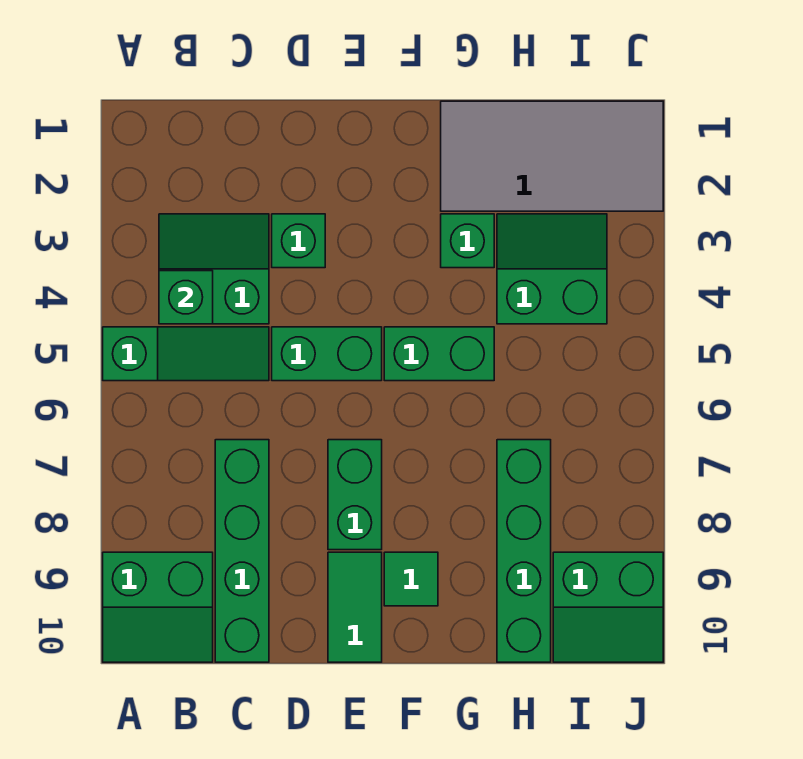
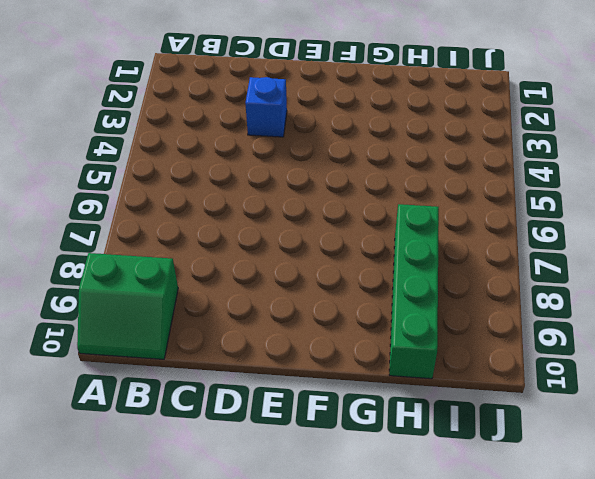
blue 1x1 brick [245,77,287,137] -> green 1x1 brick [272,214,325,268]
none -> green 1x3 slope [103,327,269,381]
none -> green 2x2 slope [159,214,269,324]
none -> green 1x4 brick [215,440,269,662]

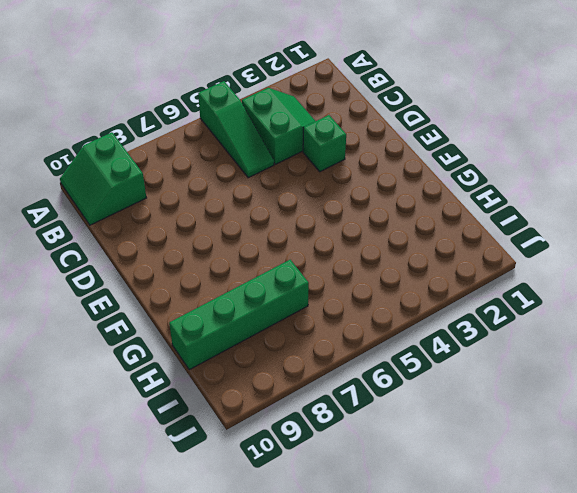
none -> green 1x4 brick [215,440,269,662]
none -> green 1x2 brick [272,327,382,381]
none -> green 1x2 brick [328,440,382,550]

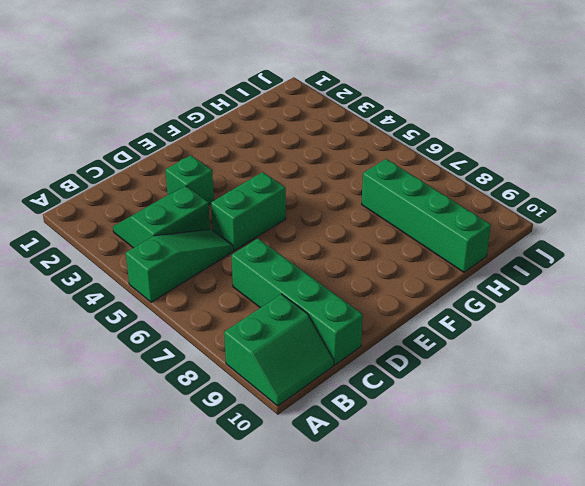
none -> green 1x2 brick [328,440,382,550]
none -> green 1x2 tile [328,552,382,662]
none -> green 1x2 brick [384,327,494,381]

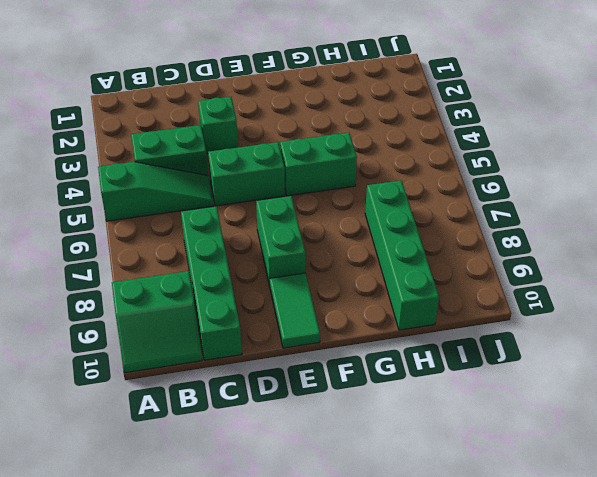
none -> green 1x1 tile [384,552,438,606]
none -> grey 2x4 tile [441,101,663,211]
none -> green 1x1 brick [441,214,494,268]

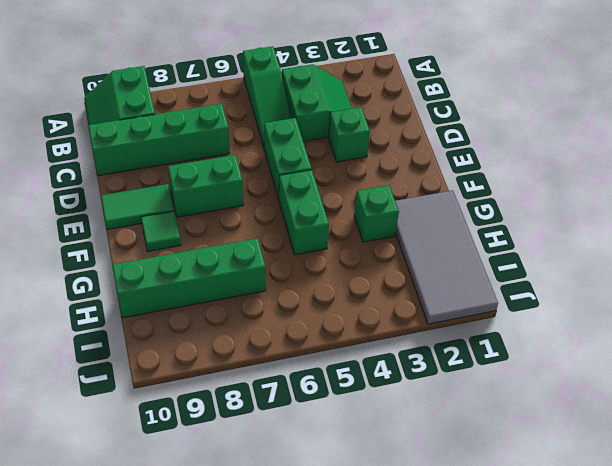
none -> green 2x2 slope [497,214,607,324]
none -> green 2x2 slope [553,552,663,662]
none -> green 1x1 brick [159,271,213,324]

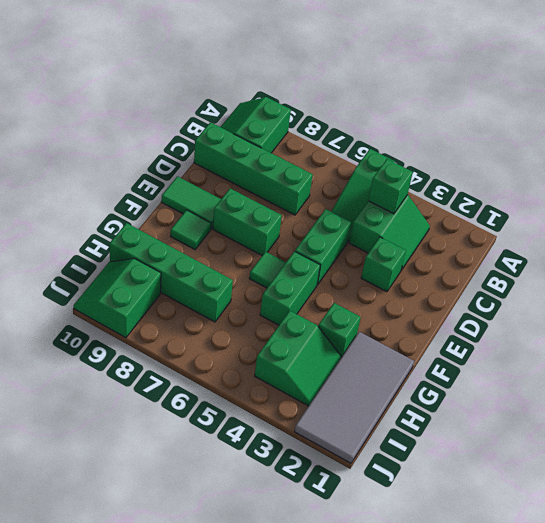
green 1x1 tile [249,252,286,288] -> none

